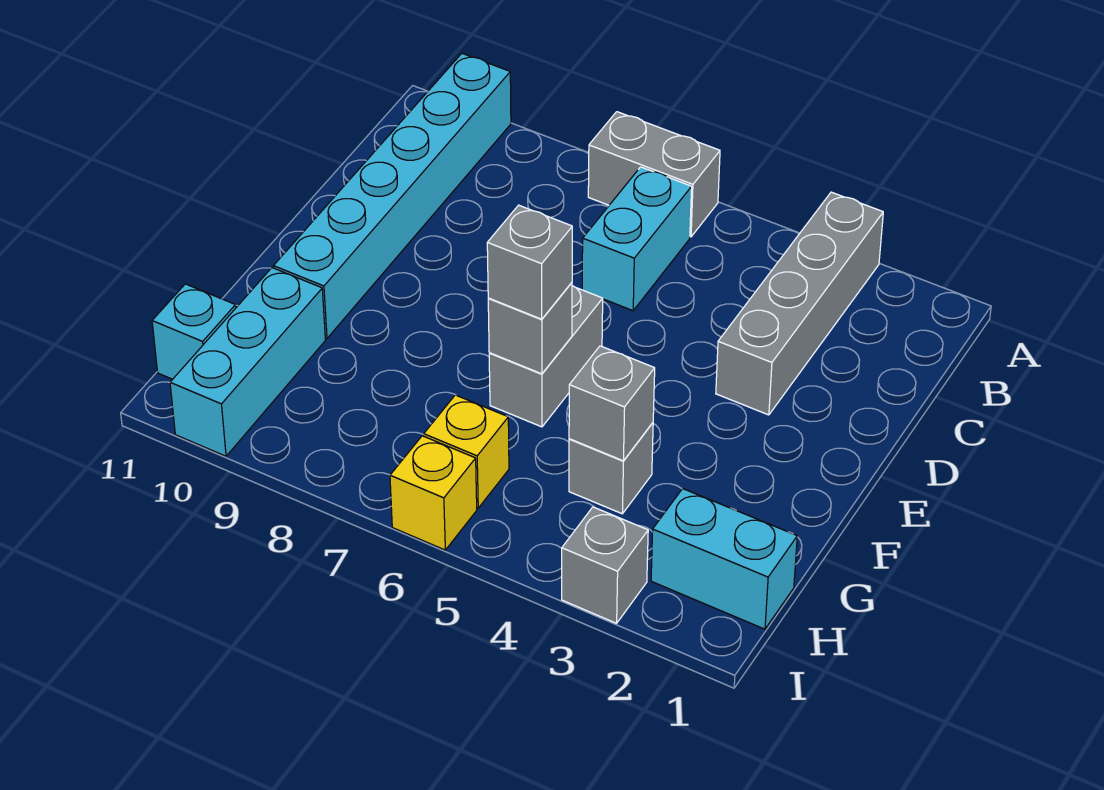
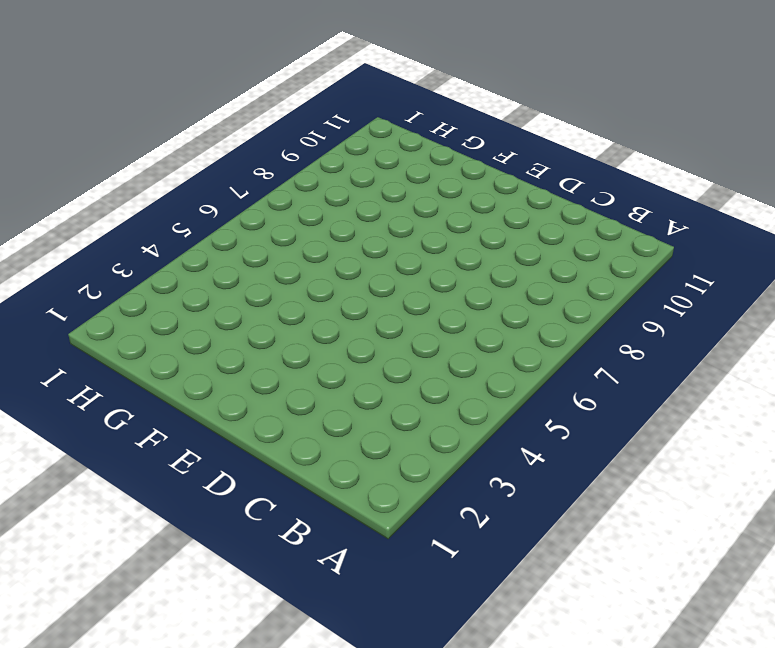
none -> grey 1x4 brick [716,192,883,415]
none -> grey 1x2 brick [588,112,720,237]
none -> cyan 1x6 brick [274,54,511,338]

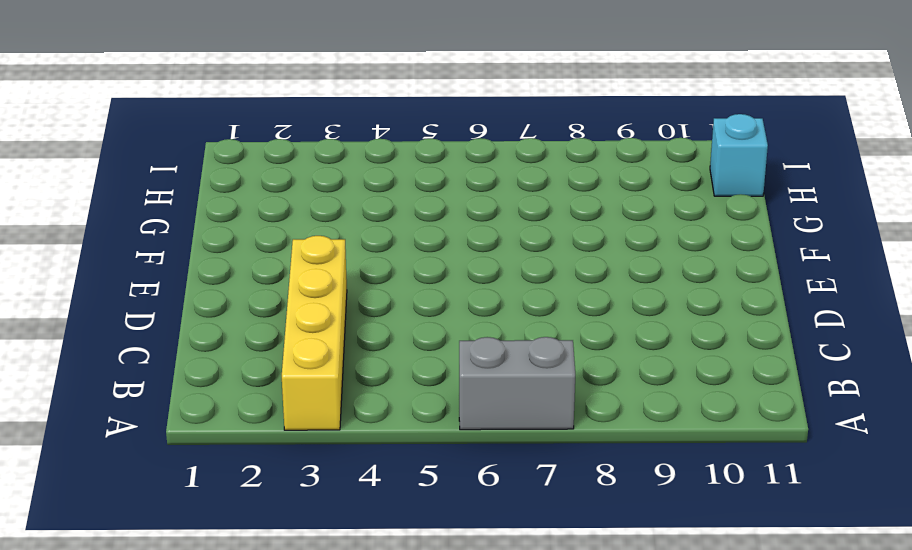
yellow 1x4 brick [282,236,347,430] -> grey 1x4 brick [716,192,883,415]
none -> cyan 1x6 brick [274,54,511,338]
none -> cyan 1x2 brick [582,167,692,311]
none -> grey 1x2 brick [489,286,603,427]

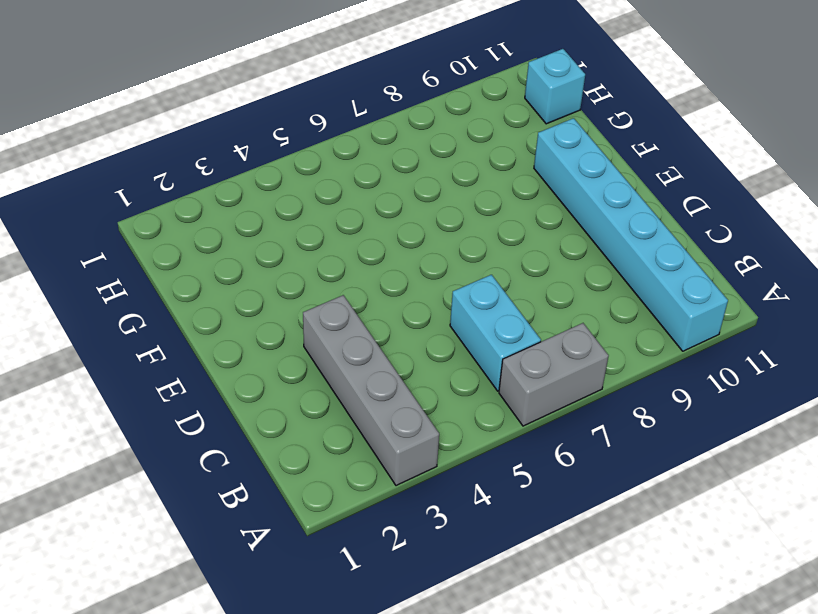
none -> grey 1x2 brick [489,286,603,427]
none -> grey 1x1 brick [569,423,653,514]
none -> cyan 1x3 brick [170,268,325,456]

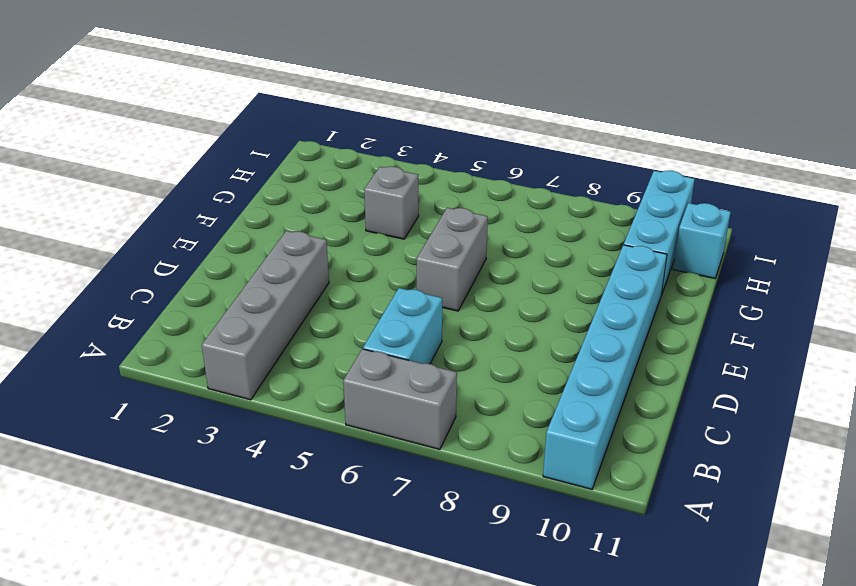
none -> cyan 1x2 brick [651,489,797,629]
none -> yellow 1x1 brick [424,395,509,508]
none -> grey 1x1 brick [562,507,648,623]

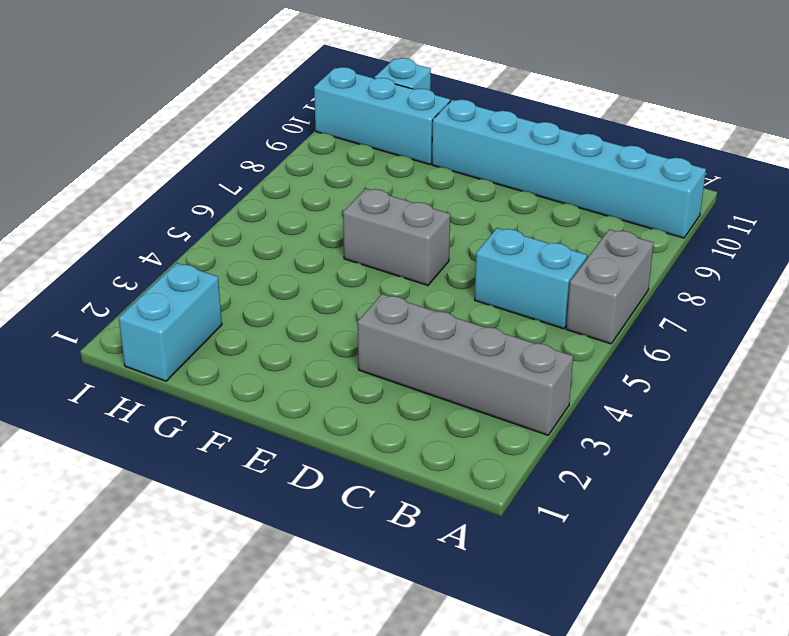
none -> grey 1x1 brick [569,423,653,514]
none -> yellow 1x1 brick [424,395,509,508]
none -> grey 1x1 brick [562,507,648,623]

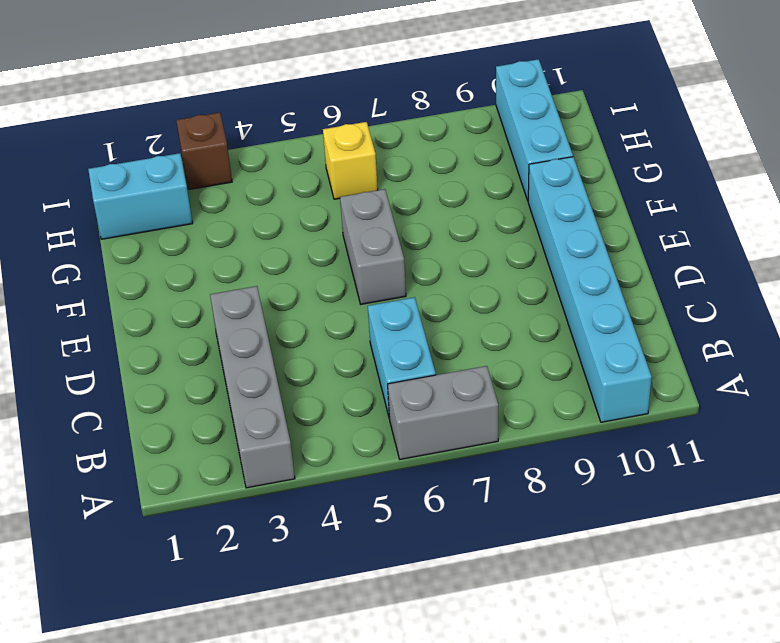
brown 1x1 brick [176,113,232,189] -> grey 1x1 brick [562,507,648,623]
none -> grey 1x1 brick [569,423,653,514]
none -> cyan 1x1 brick [152,284,236,379]
none -> yellow 1x1 brick [390,436,477,550]

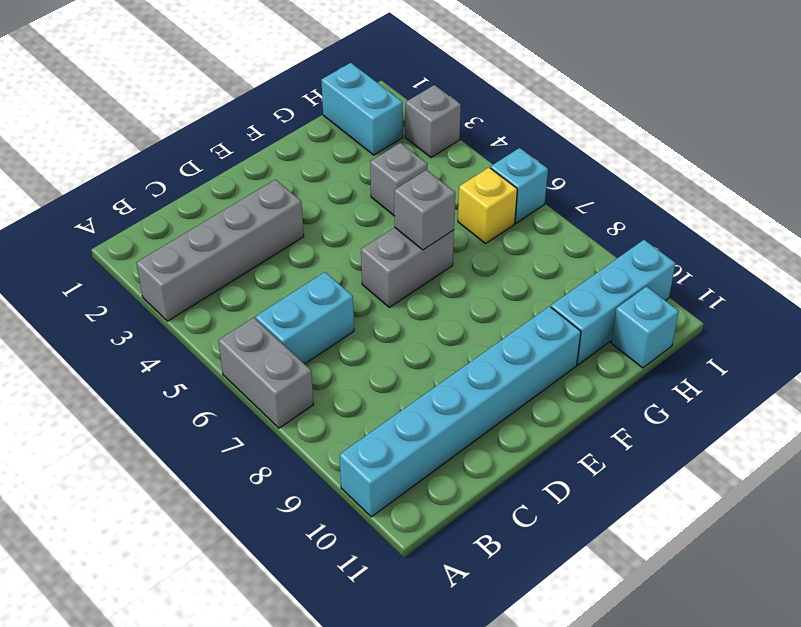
cyan 1x1 brick [490,148,548,223] -> yellow 1x1 brick [390,436,477,550]
none -> grey 1x1 brick [569,346,655,461]
none -> grey 1x1 brick [487,205,572,319]

